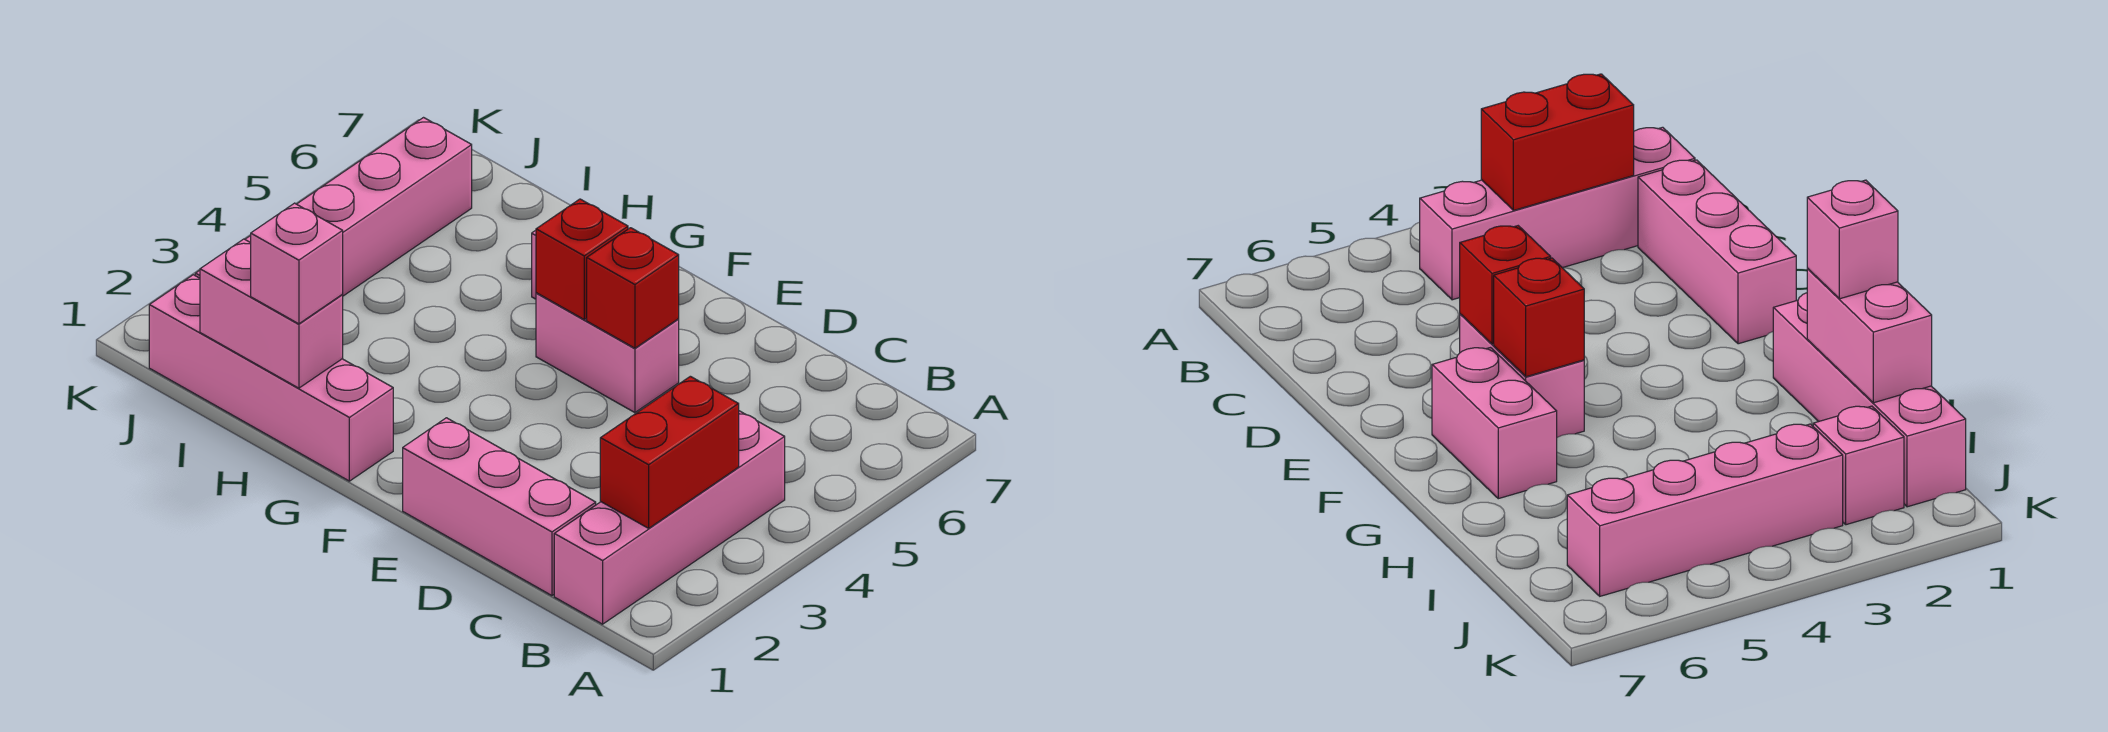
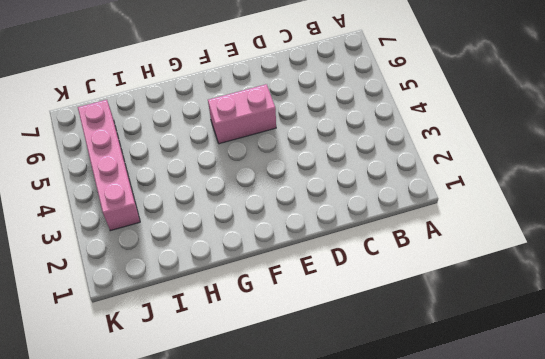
none -> pink 1x4 brick [554,411,785,624]
none -> pink 1x3 brick [403,418,596,596]
none -> pink 1x2 brick [1432,348,1557,499]

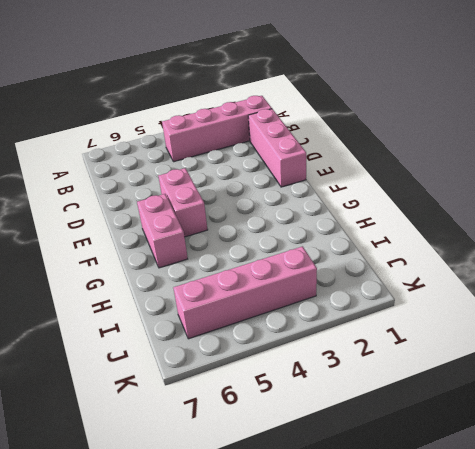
none -> pink 1x4 brick [149,275,393,481]
none -> pink 1x1 brick [1813,406,1904,525]
none -> red 1x2 brick [600,376,739,528]

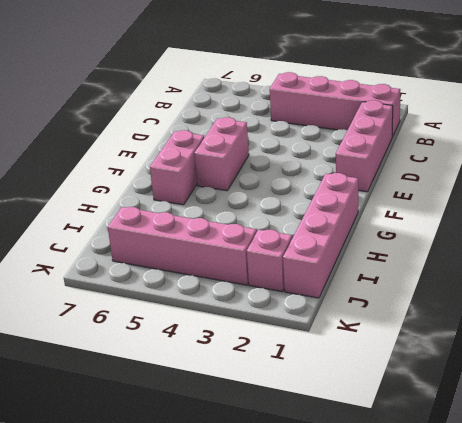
none -> red 1x2 brick [600,376,739,528]
none -> red 1x1 brick [587,228,679,348]
none -> red 1x1 brick [536,199,628,319]

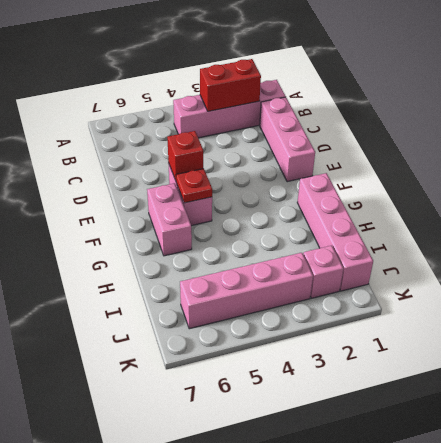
red 1x1 plate [176,169,212,203] -> red 1x1 brick [536,199,628,319]
none -> pink 1x2 brick [200,239,343,388]
none -> pink 1x1 brick [251,203,343,324]

